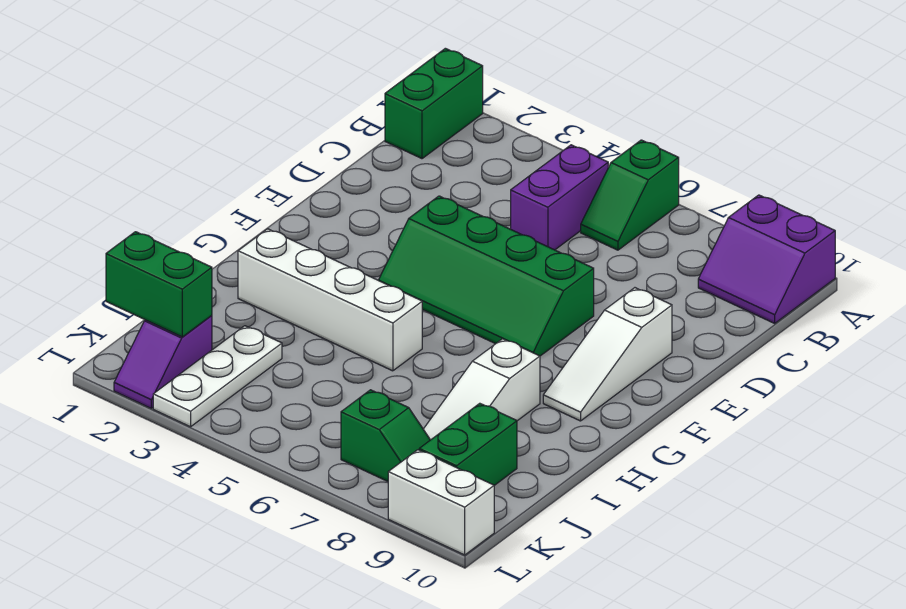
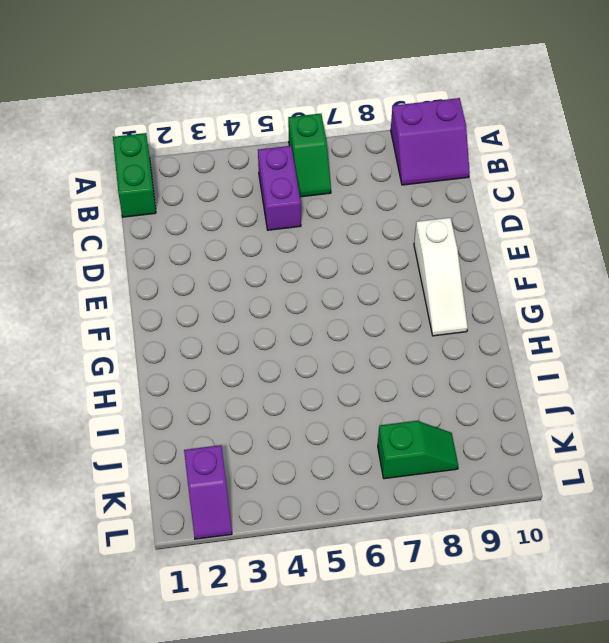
none -> green 2x4 slope [379,196,594,356]
none -> white 1x4 brick [238,229,422,371]
none -> white 1x3 slope [423,339,540,440]

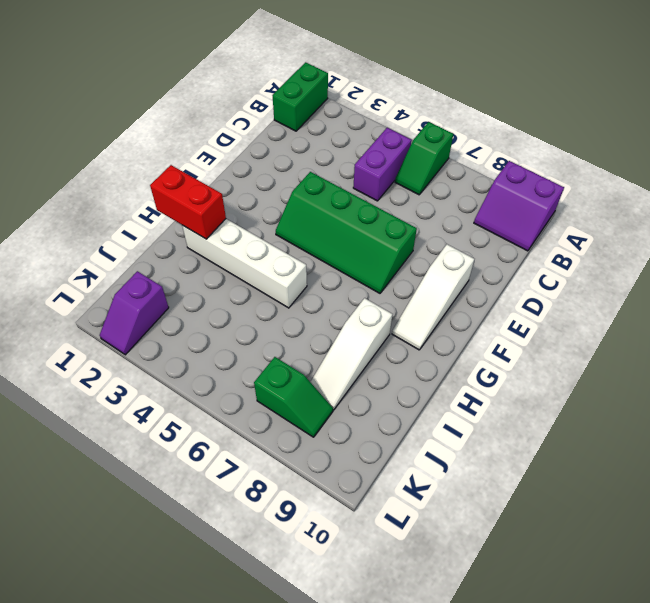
red 1x2 brick [150,165,226,239] -> none
none -> white 1x3 plate [153,326,282,427]
none -> green 1x2 brick [419,403,517,485]
none -> white 1x2 brick [388,450,494,555]

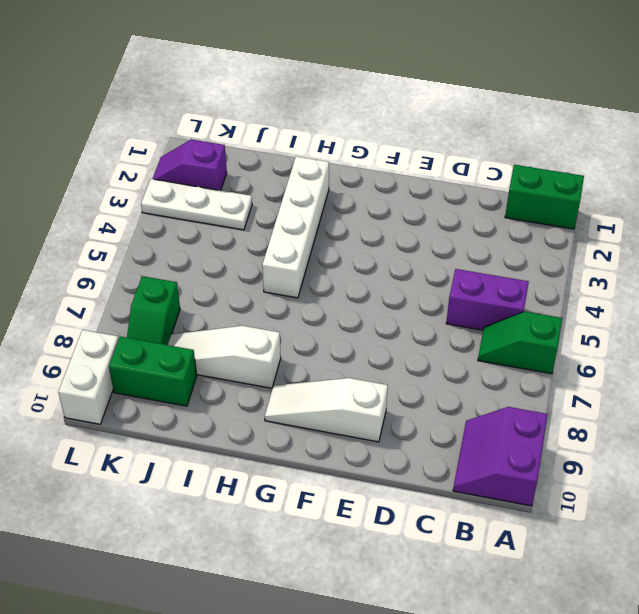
none -> green 2x4 slope [379,196,594,356]
none -> green 1x2 brick [106,232,212,337]

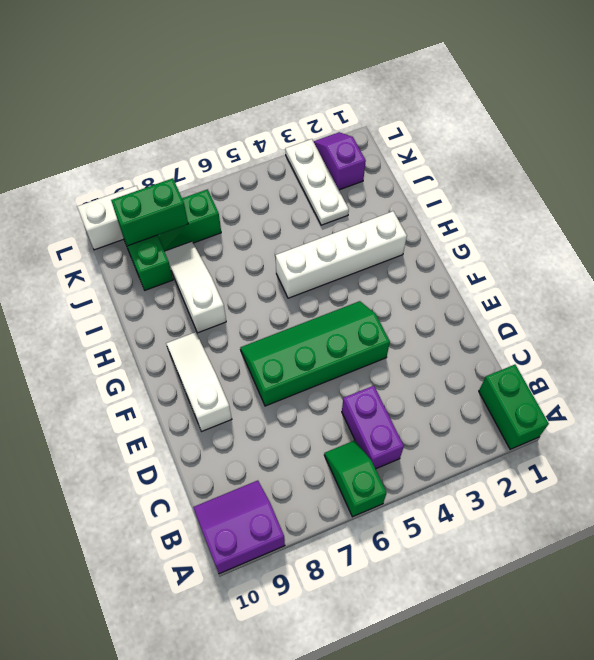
green 1x2 brick [111,178,188,246] -> green 1x2 brick moved to [106,232,212,337]

